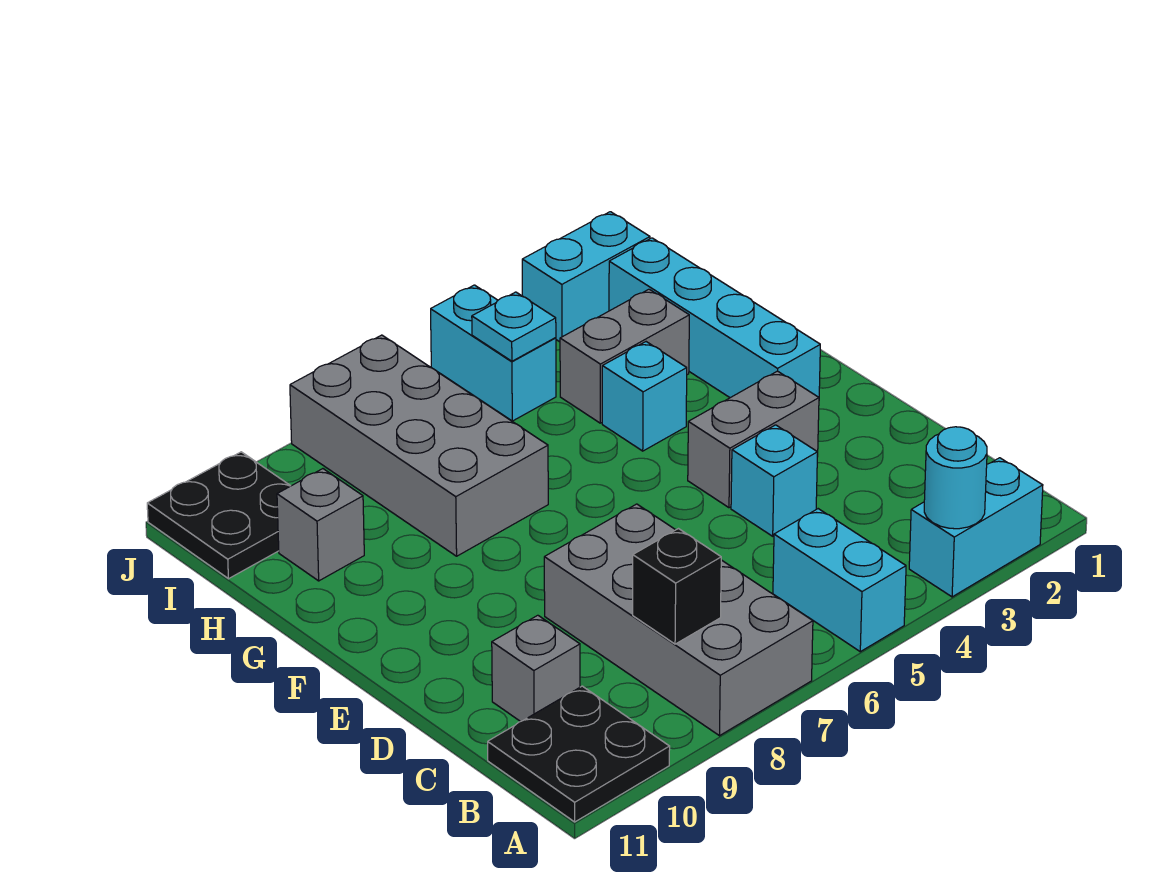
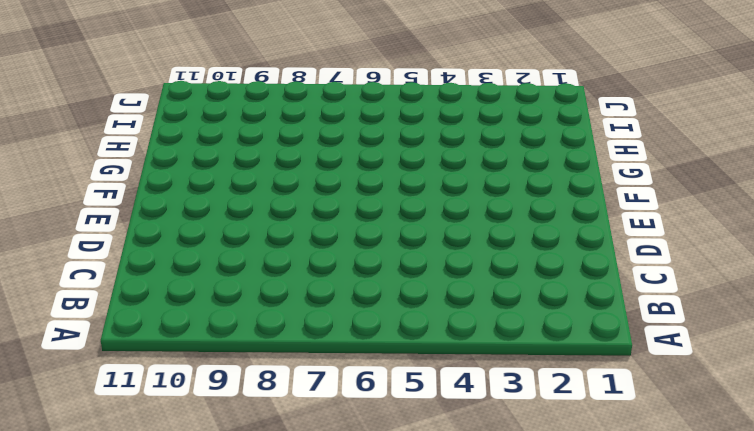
none -> cyan 1x2 brick [909,458,1043,597]
none -> cyan 1x2 brick [773,509,906,652]
none -> grey 2x4 brick [544,504,813,736]

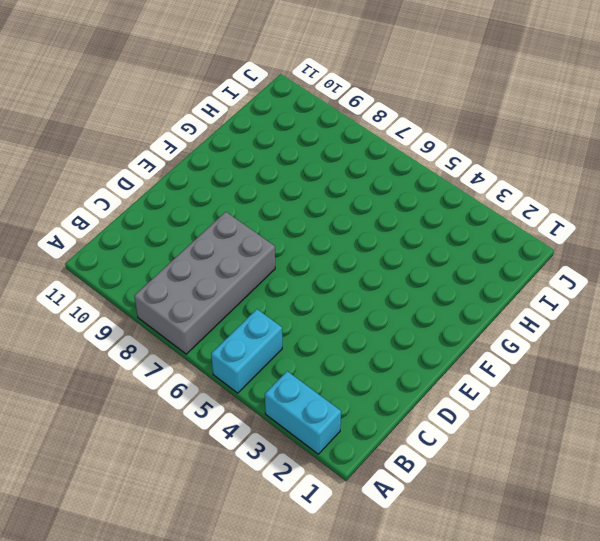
none -> black 2x2 plate [488,686,670,822]
none -> grey 1x1 brick [492,615,580,722]
none -> cyan 1x1 brick [731,425,818,536]

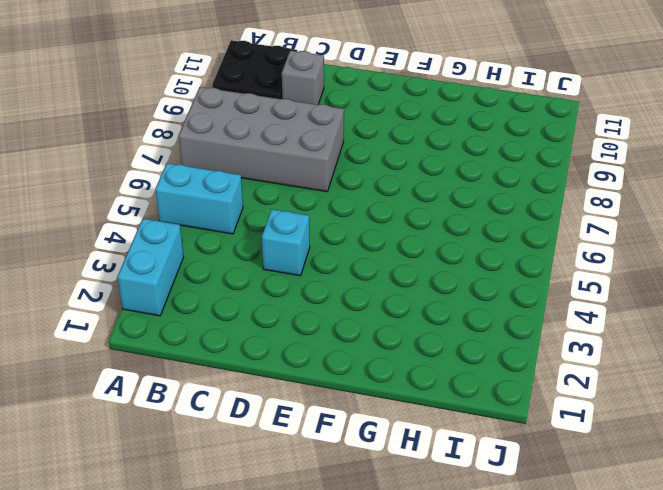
none -> grey 1x2 brick [688,371,819,508]
none -> cyan 1x4 brick [609,238,820,398]
none -> cyan 1x1 brick [602,342,687,451]

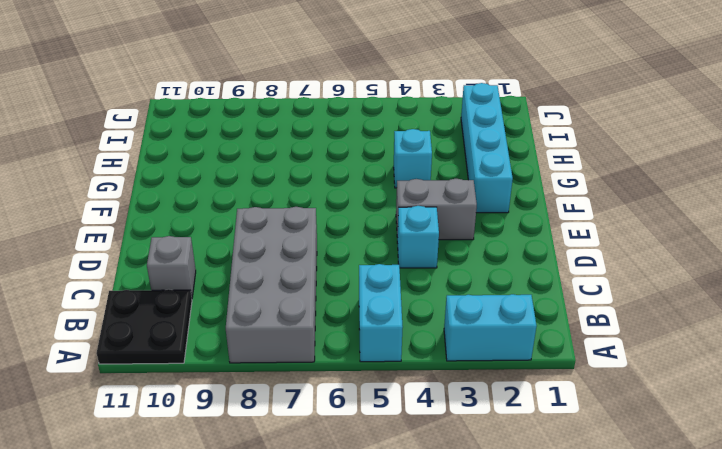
none -> grey 2x4 brick [290,335,548,556]
none -> grey 1x2 brick [560,289,689,423]
none -> grey 1x1 brick [277,469,364,581]

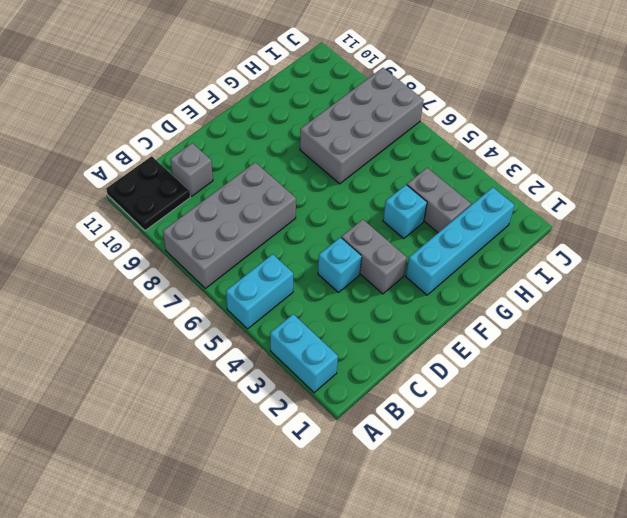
none -> grey 1x1 brick [277,469,364,581]
none -> cyan 1x2 brick [431,285,556,421]
none -> black 2x2 plate [147,452,290,579]

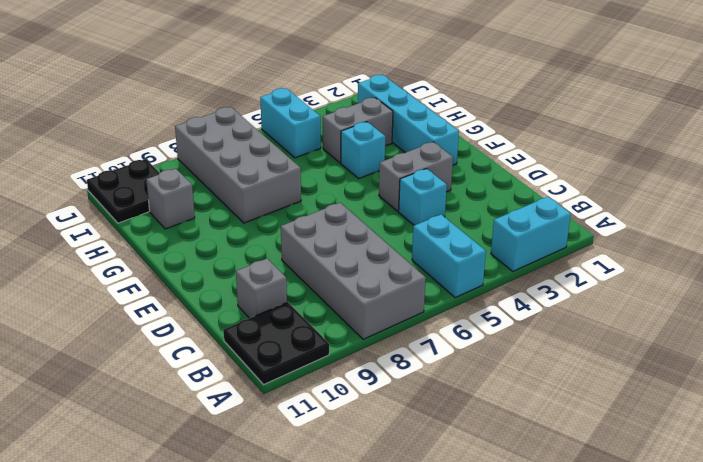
none -> cyan 1x2 brick [522,212,650,342]
none -> cyan 1x1 round brick [924,427,987,529]
none -> black 1x1 brick [633,529,721,644]

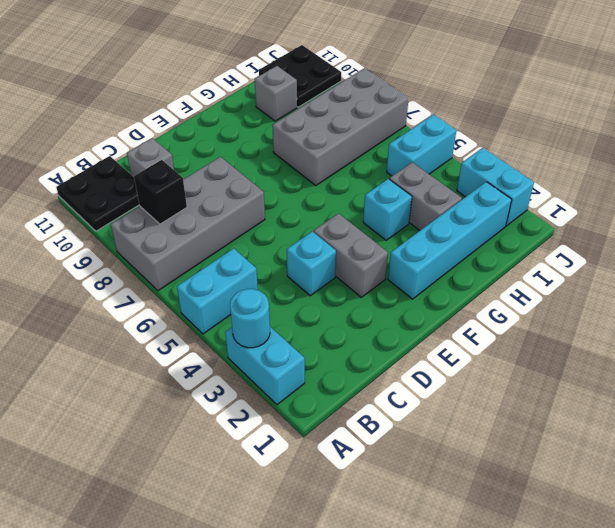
none -> cyan 1x1 plate [472,292,556,361]

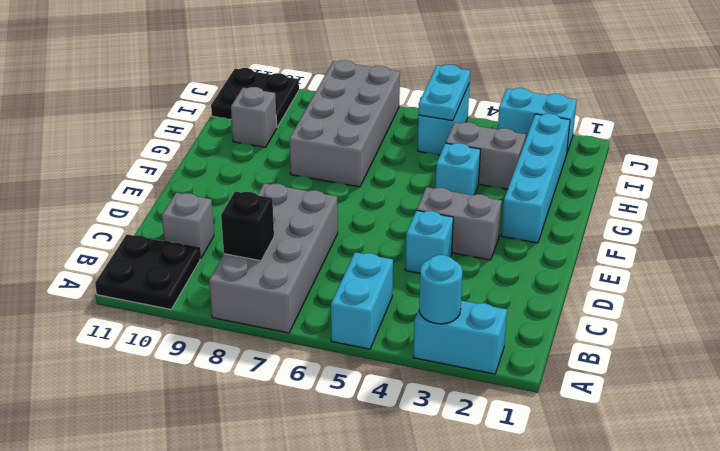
cyan 1x2 plate [419,64,470,121] -> cyan 1x1 plate [472,292,556,361]

